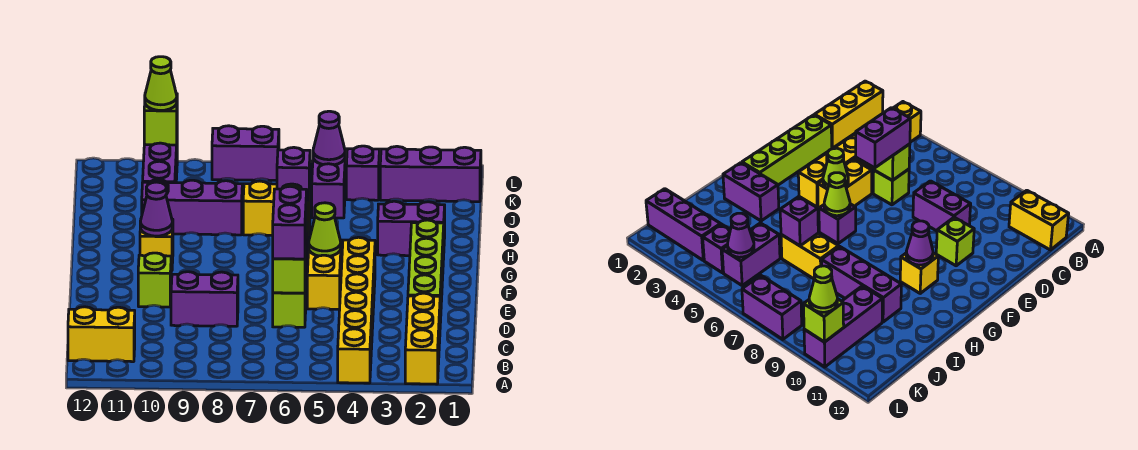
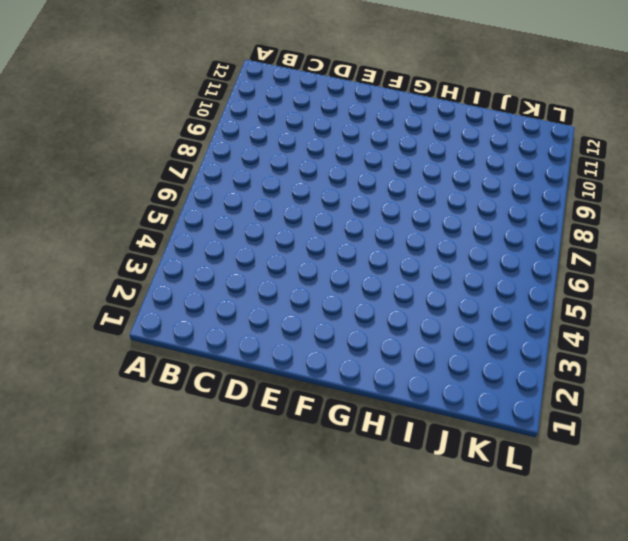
none -> yellow 1x3 brick [405,293,440,384]
none -> yellow 1x6 brick [338,237,375,383]
none -> yellow 1x2 brick [68,307,135,362]

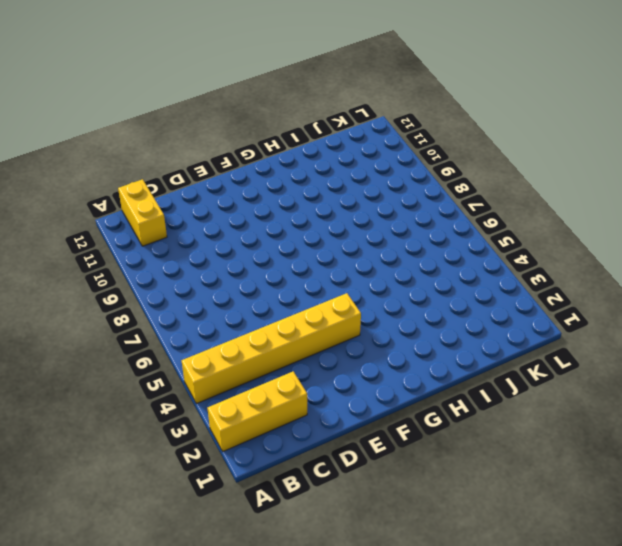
none -> lime 1x4 brick [408,220,444,323]
none -> lime 1x1 brick [273,280,306,327]
none -> purple 1x2 brick [171,272,238,326]

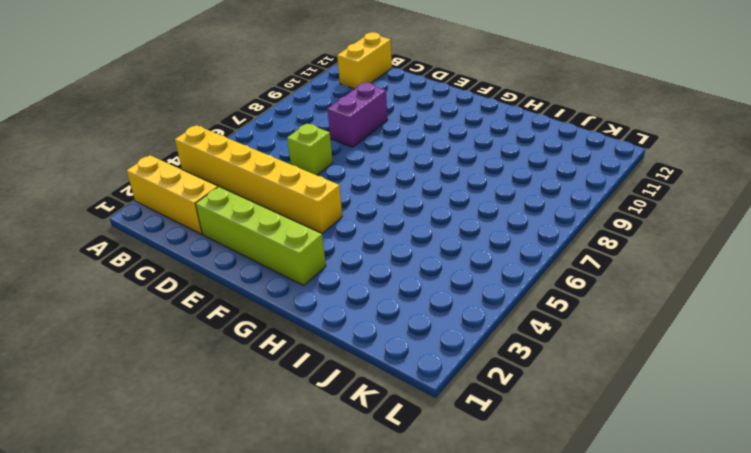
none -> yellow 1x2 brick [307,240,341,310]
none -> lime 1x1 brick [138,253,171,307]
none -> purple 1x1 brick [819,204,856,244]

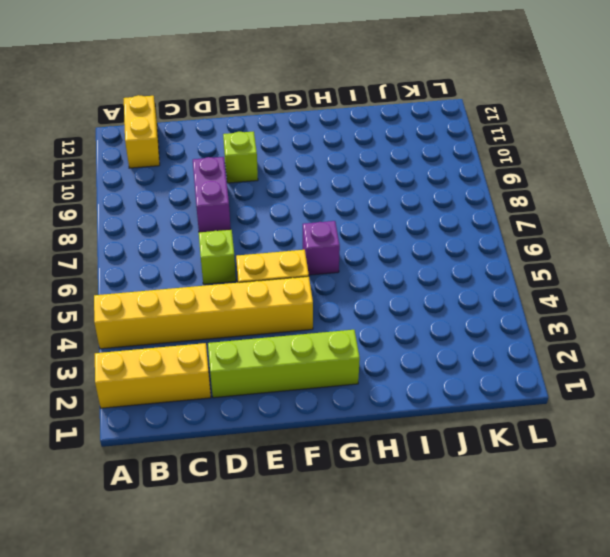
none -> yellow 1x1 brick [140,219,173,271]
none -> purple 1x2 brick [378,201,445,256]
none -> yellow 1x2 brick [243,181,310,236]

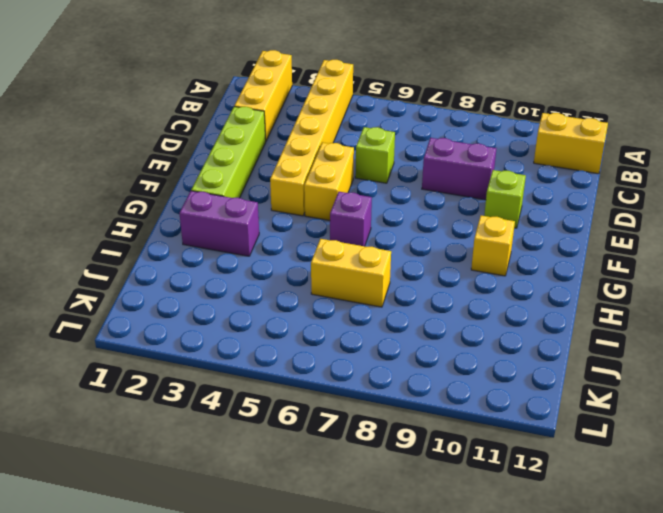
none -> purple 1x3 brick [142,180,242,235]
none -> purple 1x2 brick [312,149,346,218]
none -> purple 1x3 brick [143,143,177,183]

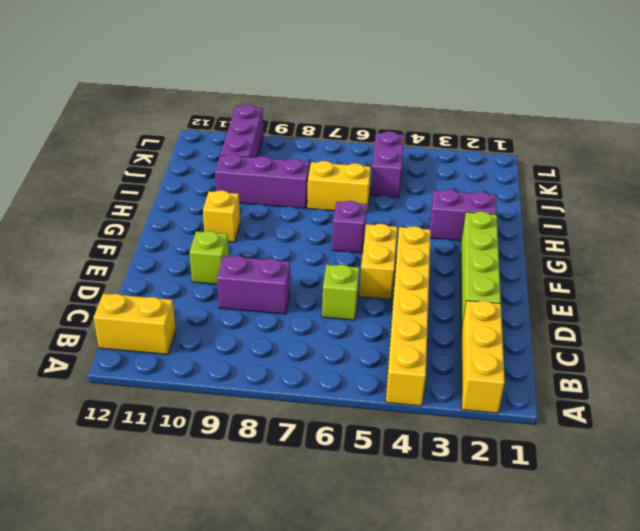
none -> purple 1x3 brick [380,146,481,202]
none -> purple 1x1 brick [346,146,379,200]
none -> purple 1x2 brick [212,126,279,181]

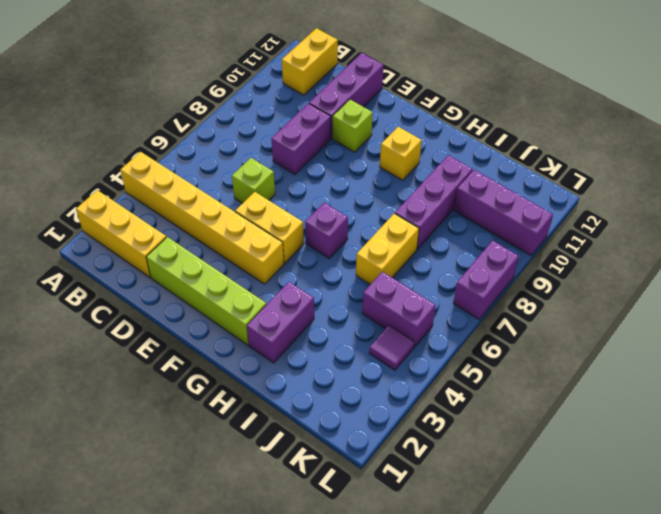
purple 1x3 brick [309,53,384,139] -> purple 1x3 brick moved to [380,146,481,202]
purple 1x1 tile [369,325,414,370] -> purple 1x1 brick [346,146,379,200]
none -> lime 1x1 brick [273,246,306,293]
none -> lime 1x1 cone [309,203,341,256]
none -> lime 1x1 cone [824,173,850,216]

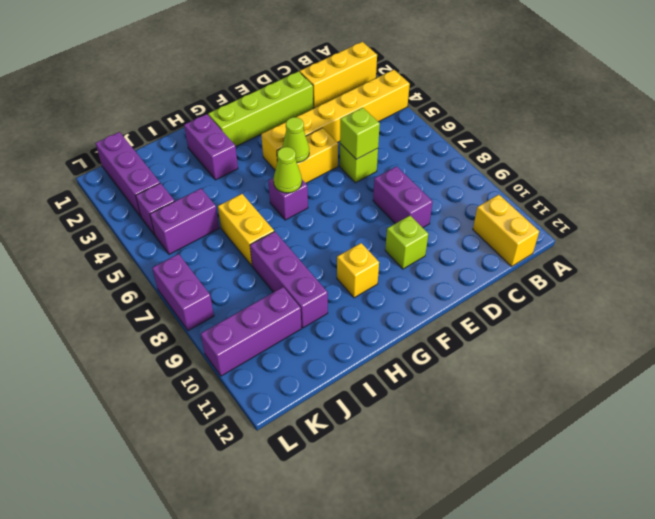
none -> purple 1x1 cone [140,182,173,236]
none -> purple 1x1 brick [277,147,310,202]
none -> purple 1x1 cone [313,111,345,165]

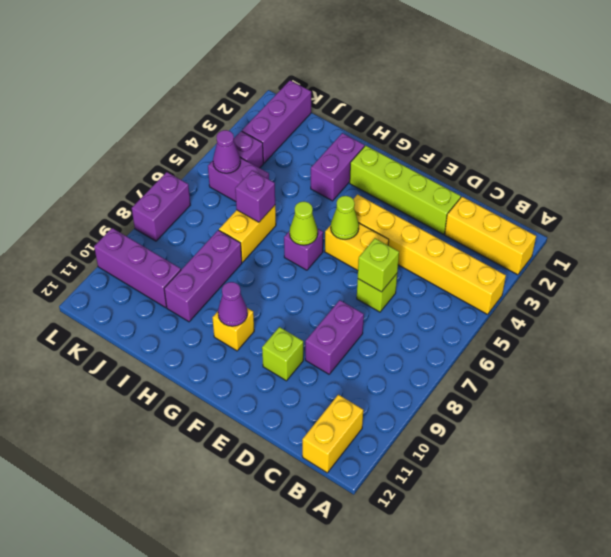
none -> lime 1x1 brick [144,94,177,145]
none -> purple 1x2 brick [273,186,307,259]
none -> lime 1x1 cone [145,57,177,111]

